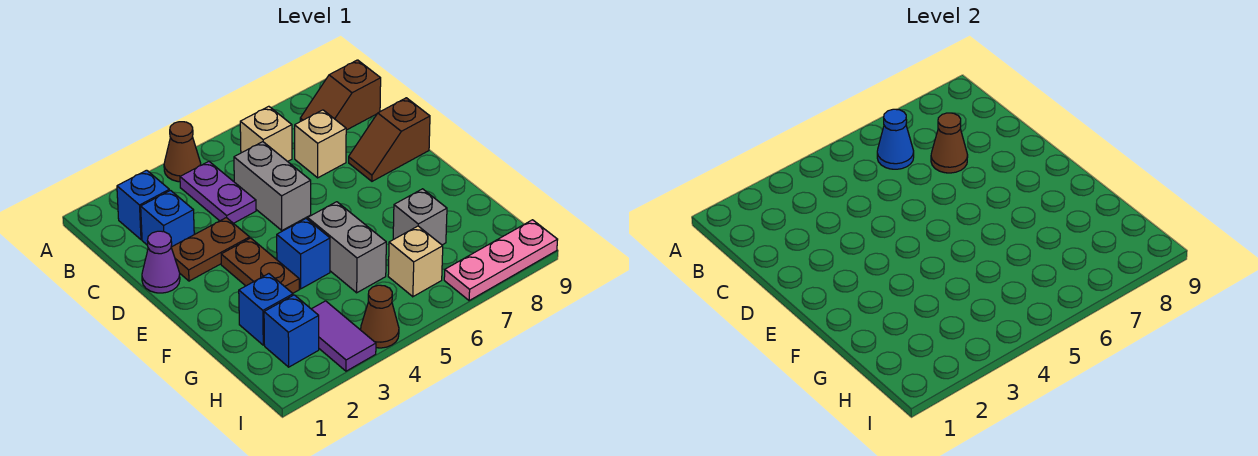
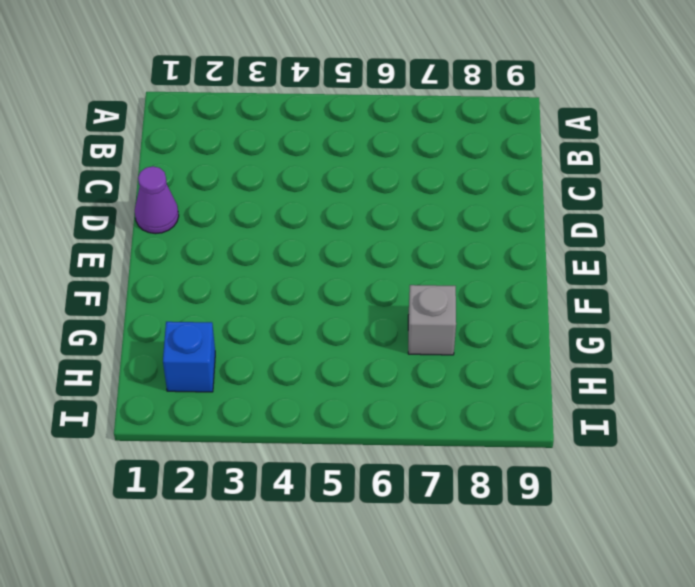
none -> brown 1x1 cone [164,122,201,182]
none -> blue 1x1 brick [117,170,169,240]
none -> purple 1x2 plate [180,162,256,223]

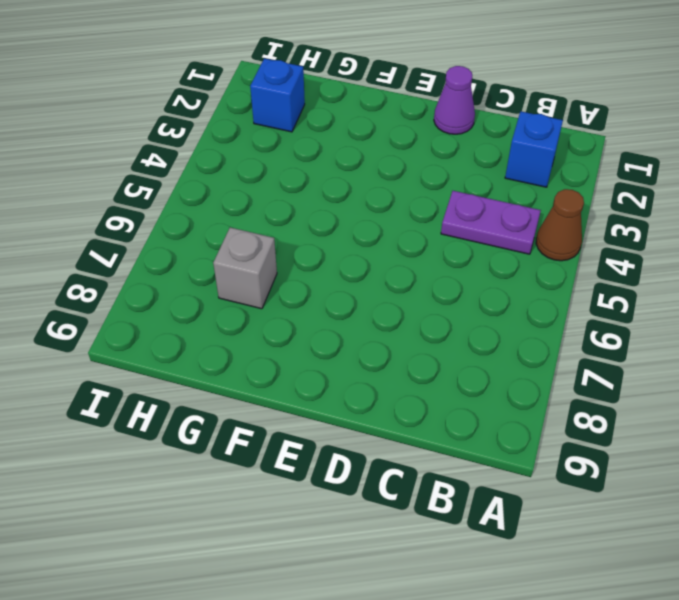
none -> tan 1x1 brick [240,106,292,162]
none -> brown 1x2 slope [300,60,381,130]
none -> blue 1x1 brick [141,190,194,247]

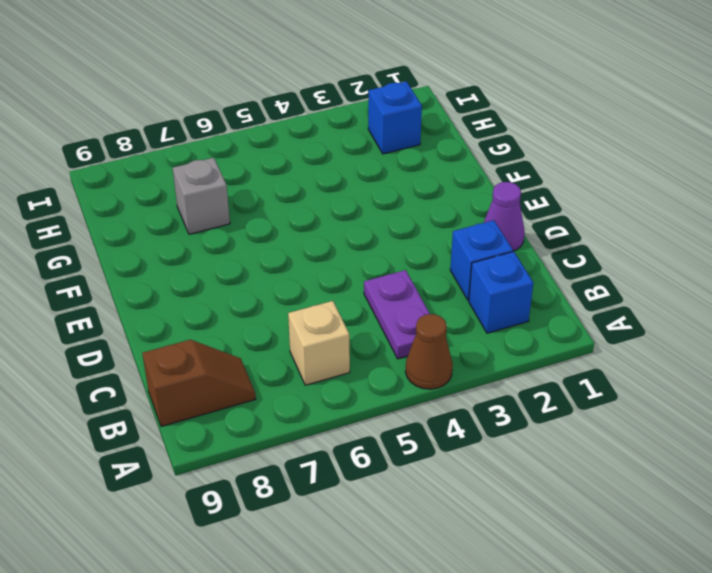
none -> grey 1x2 brick [234,142,311,230]
none -> tan 1x1 brick [295,110,346,178]
none -> brown 1x2 plate [171,218,250,281]

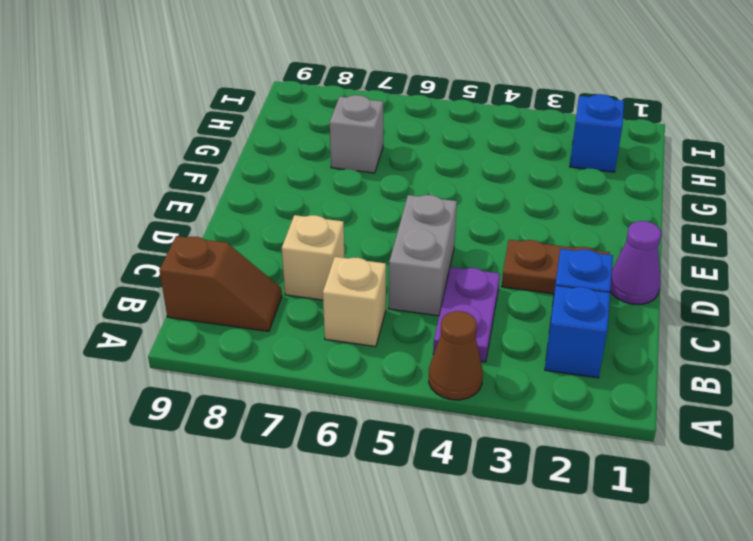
none -> brown 1x2 slope [349,98,430,181]
none -> brown 1x2 plate [221,238,299,293]
none -> blue 1x1 brick [277,219,330,289]

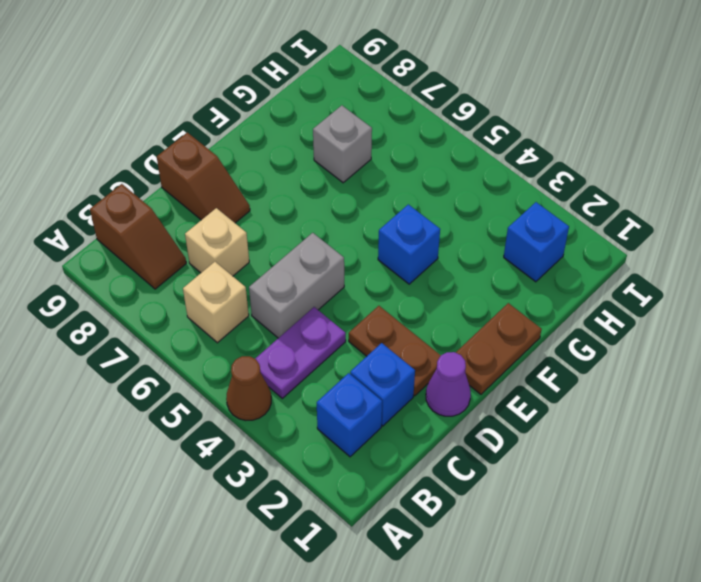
brown 1x2 plate [456,303,542,394] -> brown 1x2 plate moved to [221,238,299,293]
none -> grey 1x2 brick [308,202,386,293]
none -> blue 1x1 brick [239,274,293,345]
none -> purple 1x2 tile [312,301,376,371]

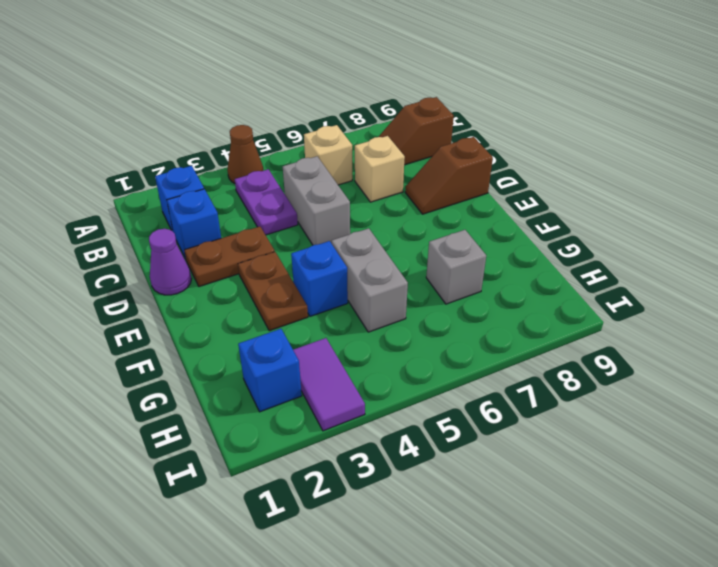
none -> blue 1x1 brick [239,274,293,345]
none -> tan 1x1 brick [388,226,443,297]
none -> brown 1x1 cone [361,285,399,348]

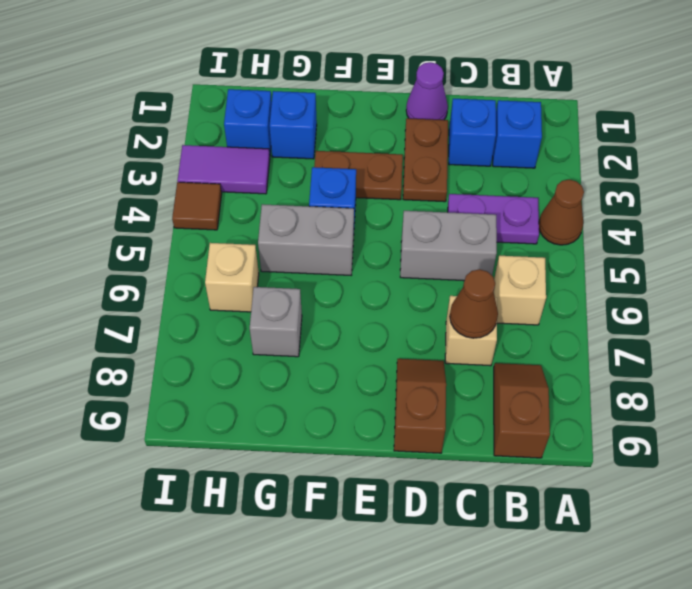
brown 1x1 tile [172,182,222,230] -> brown 1x1 cone [361,285,399,348]
none -> pink 1x3 plate [444,220,558,300]
none -> blue 1x1 cone [877,109,914,169]

